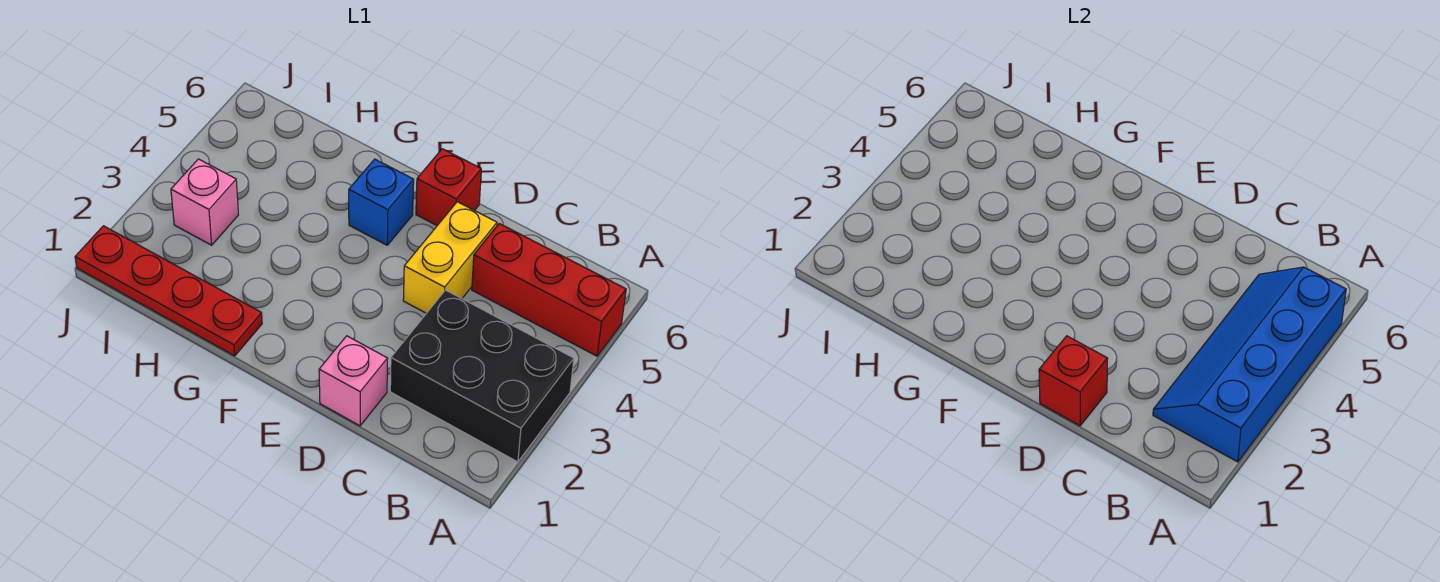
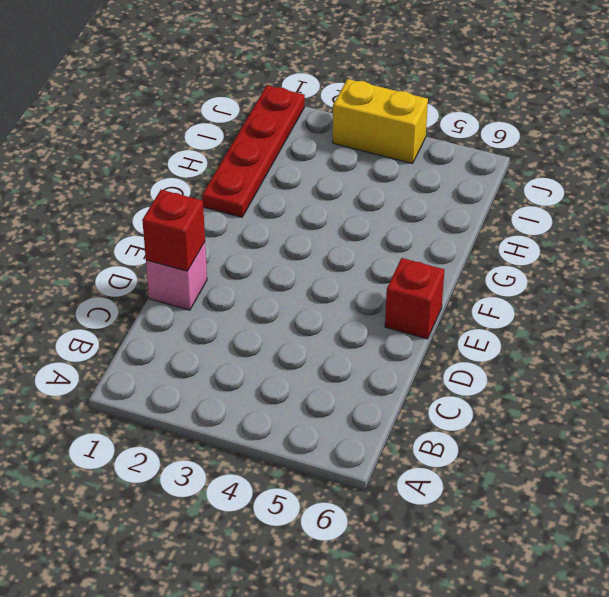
yellow 1x2 brick [333,79,428,164] -> yellow 1x2 brick moved to [403,202,497,313]
none -> black 2x3 brick [390,290,574,462]
none -> red 1x3 brick [472,223,626,356]

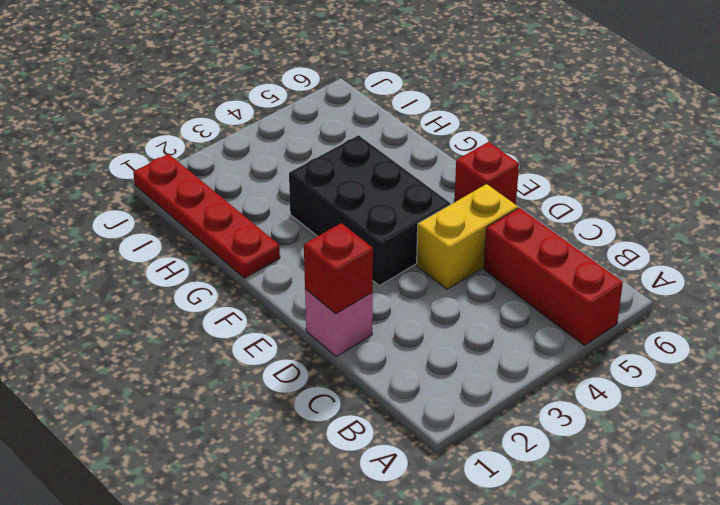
black 2x3 brick [289,135,450,285] -> black 2x3 brick moved to [390,290,574,462]
none -> blue 1x1 brick [349,159,414,245]
none -> pink 1x1 brick [171,159,238,245]

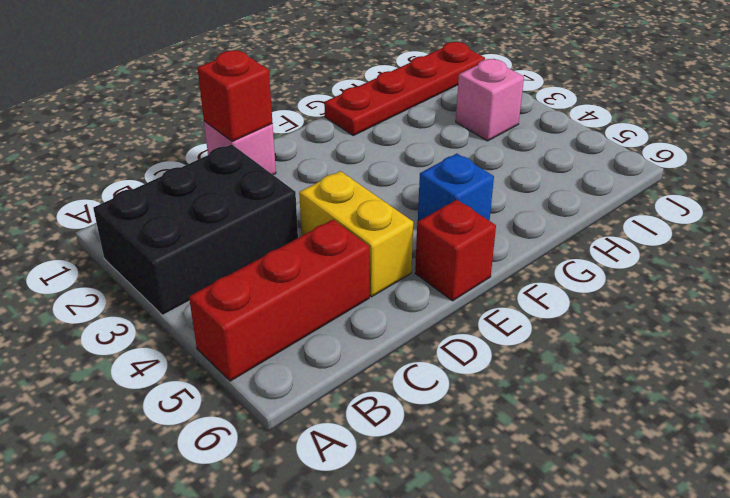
none -> blue 2x4 slope [1153,267,1346,462]

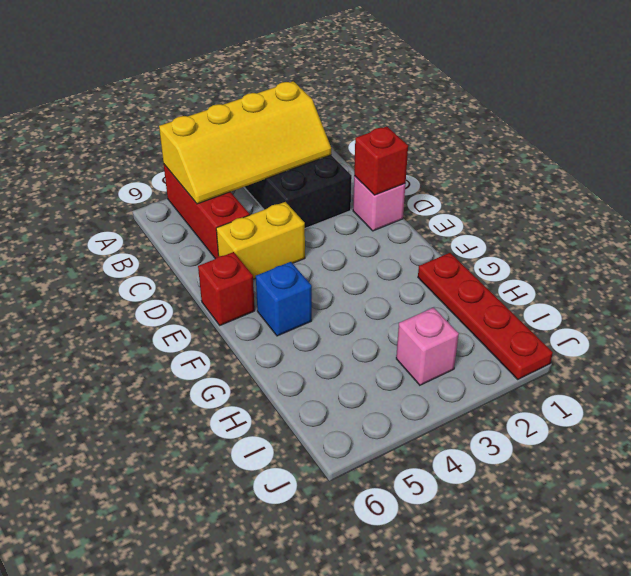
yellow 2x4 slope [159,81,331,204] -> blue 2x4 slope [1153,267,1346,462]

